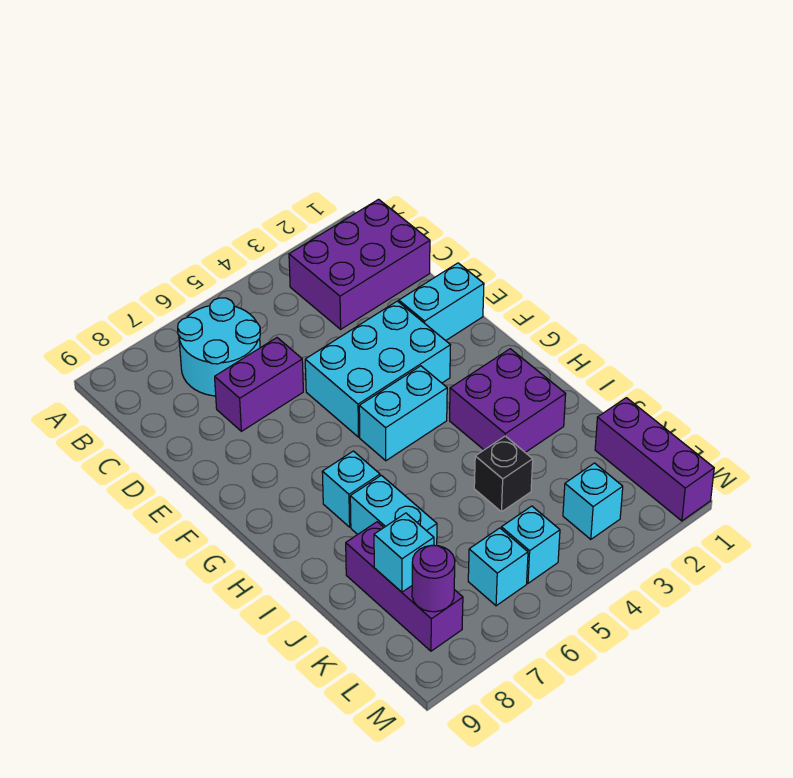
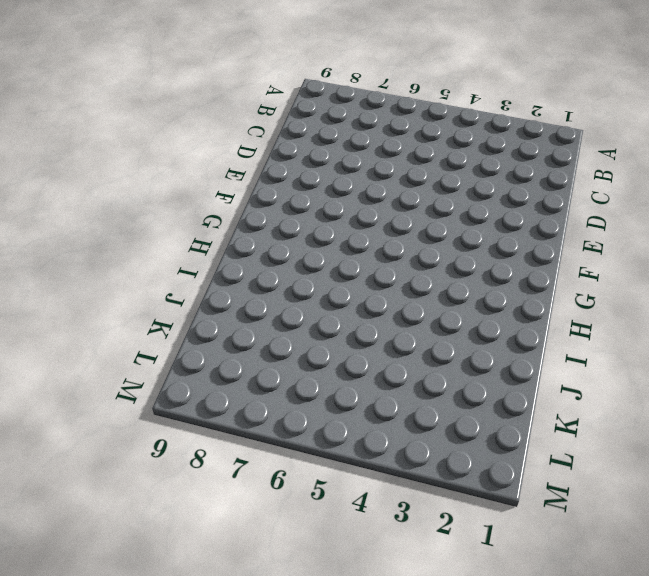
none -> purple 2x3 brick [289,199,430,329]
none -> cyan 2x2 round brick [178,298,260,396]
none -> purple 1x2 brick [215,338,303,431]

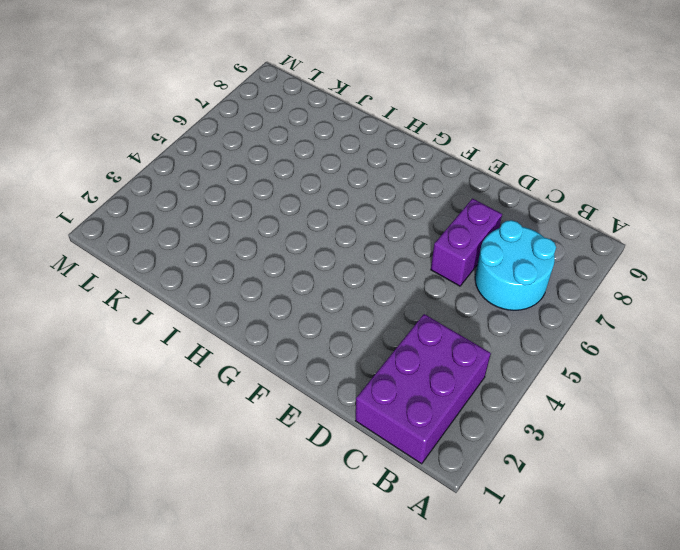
none -> cyan 1x2 brick [399,263,484,341]
none -> cyan 2x3 brick [305,301,450,437]
none -> cyan 1x2 brick [359,366,447,461]

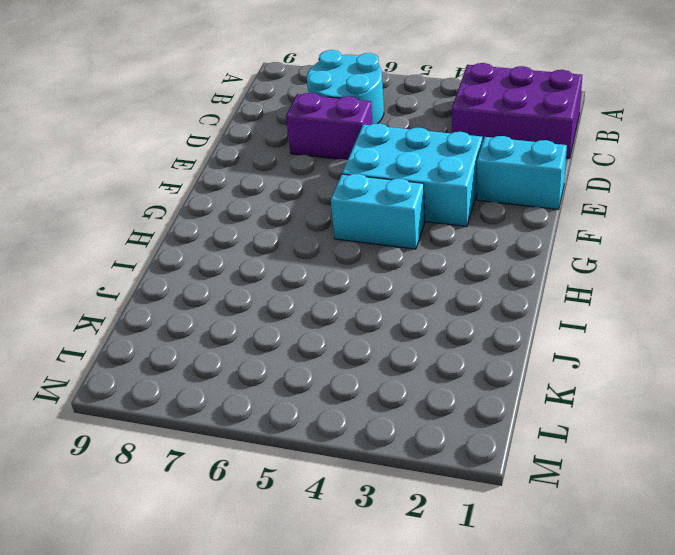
none -> purple 2x2 brick [450,349,566,453]
none -> cyan 1x1 brick [322,451,380,527]
none -> cyan 1x2 brick [350,475,437,546]

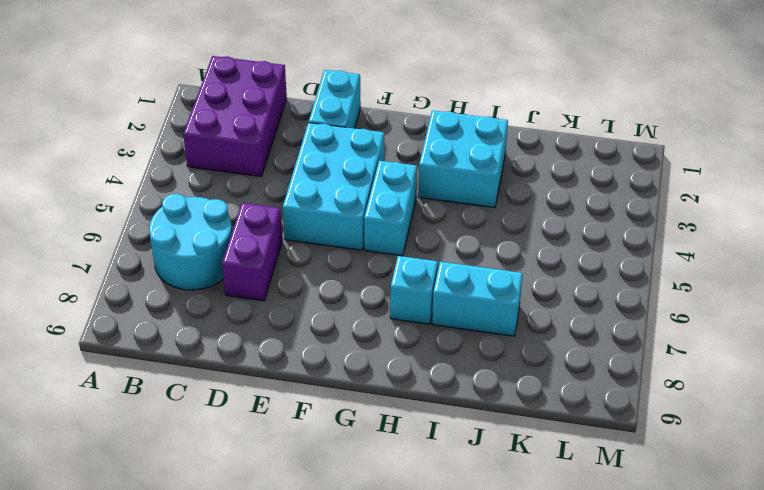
cyan 2x2 brick [418,110,508,208] -> purple 2x2 brick [450,349,566,453]
none -> black 1x1 brick [474,436,533,512]
none -> purple 1x3 brick [346,522,463,651]
none -> purple 1x3 brick [595,398,714,521]

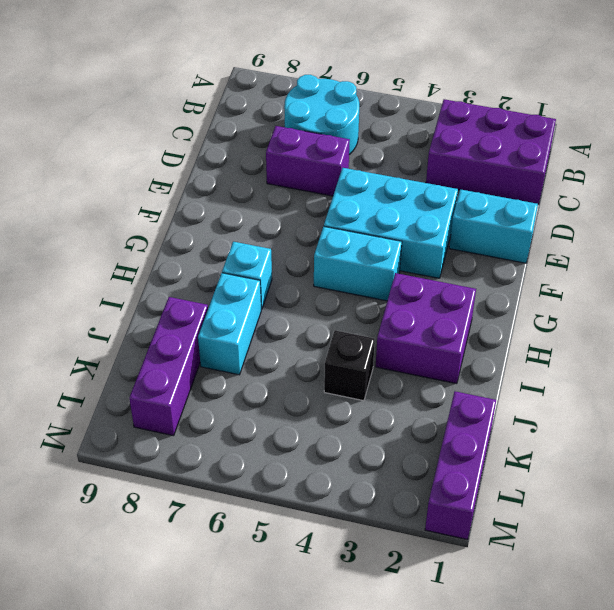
none -> cyan 1x1 brick [563,463,623,539]
none -> cyan 1x1 brick [501,506,560,583]
none -> cyan 1x1 brick [468,528,528,606]

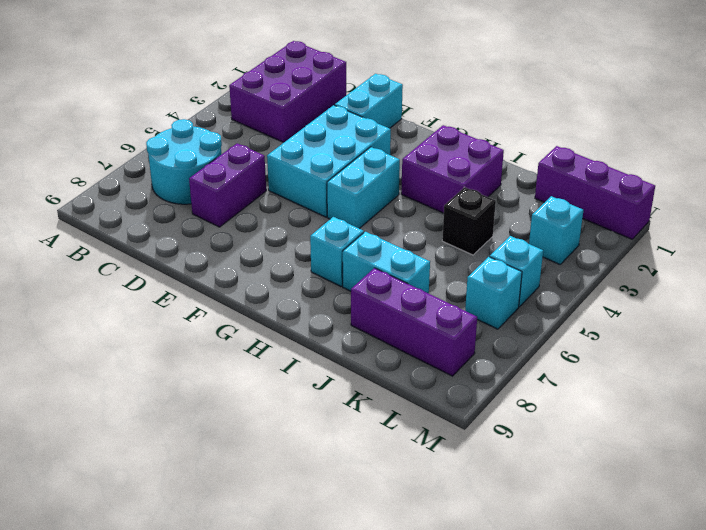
none -> cyan 1x1 brick [374,513,434,592]
none -> purple 1x1 round brick [412,545,455,612]

